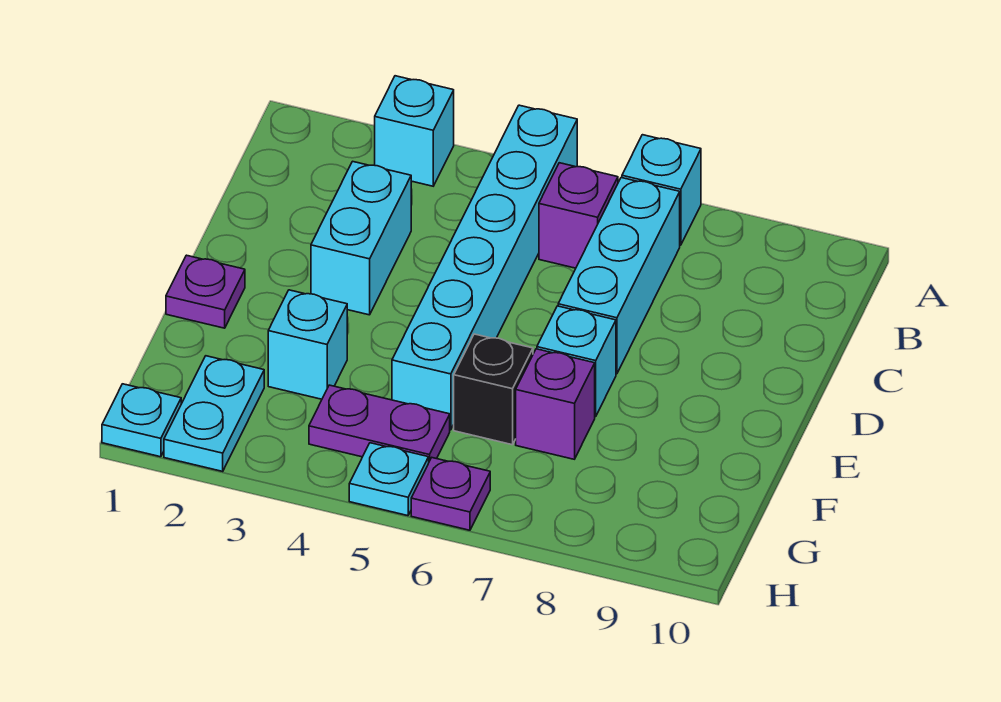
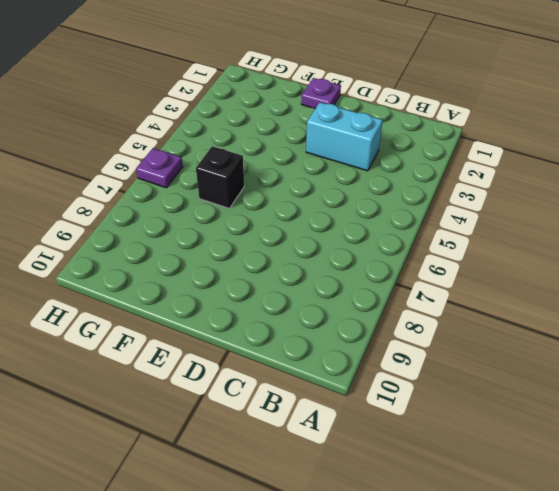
none -> cyan 1x1 brick [375,76,454,186]
none -> cyan 1x6 brick [392,105,577,430]
none -> cyan 1x1 brick [622,135,701,245]

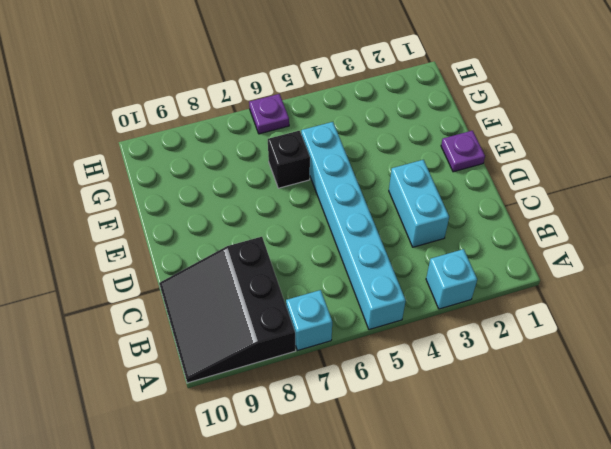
black 3x3 slope [159,237,296,383] -> none
none -> purple 1x1 brick [539,163,618,268]
none -> cyan 1x3 brick [558,178,680,374]
none -> cyan 1x1 brick [537,306,616,417]

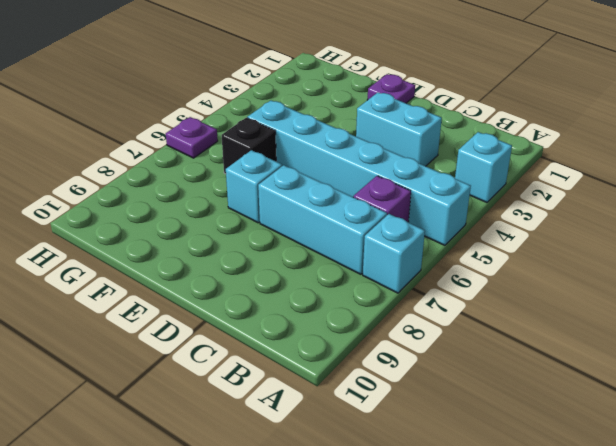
none -> cyan 1x1 brick [268,290,347,399]
none -> purple 1x1 brick [516,349,595,459]
none -> cyan 1x2 plate [164,356,264,471]

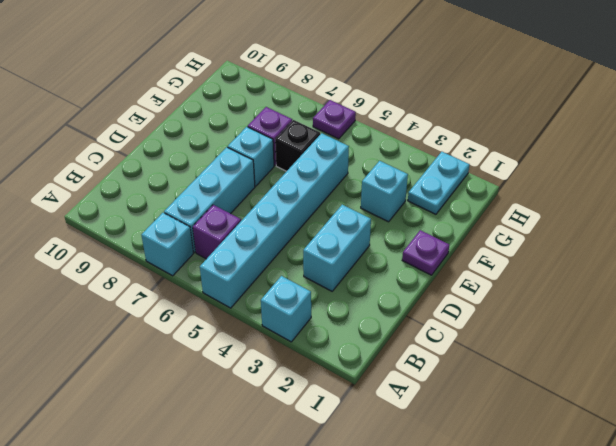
none -> purple 1x2 plate [309,385,450,461]
none -> cyan 1x1 plate [102,384,181,457]
none -> cyan 1x1 plate [349,443,429,516]

